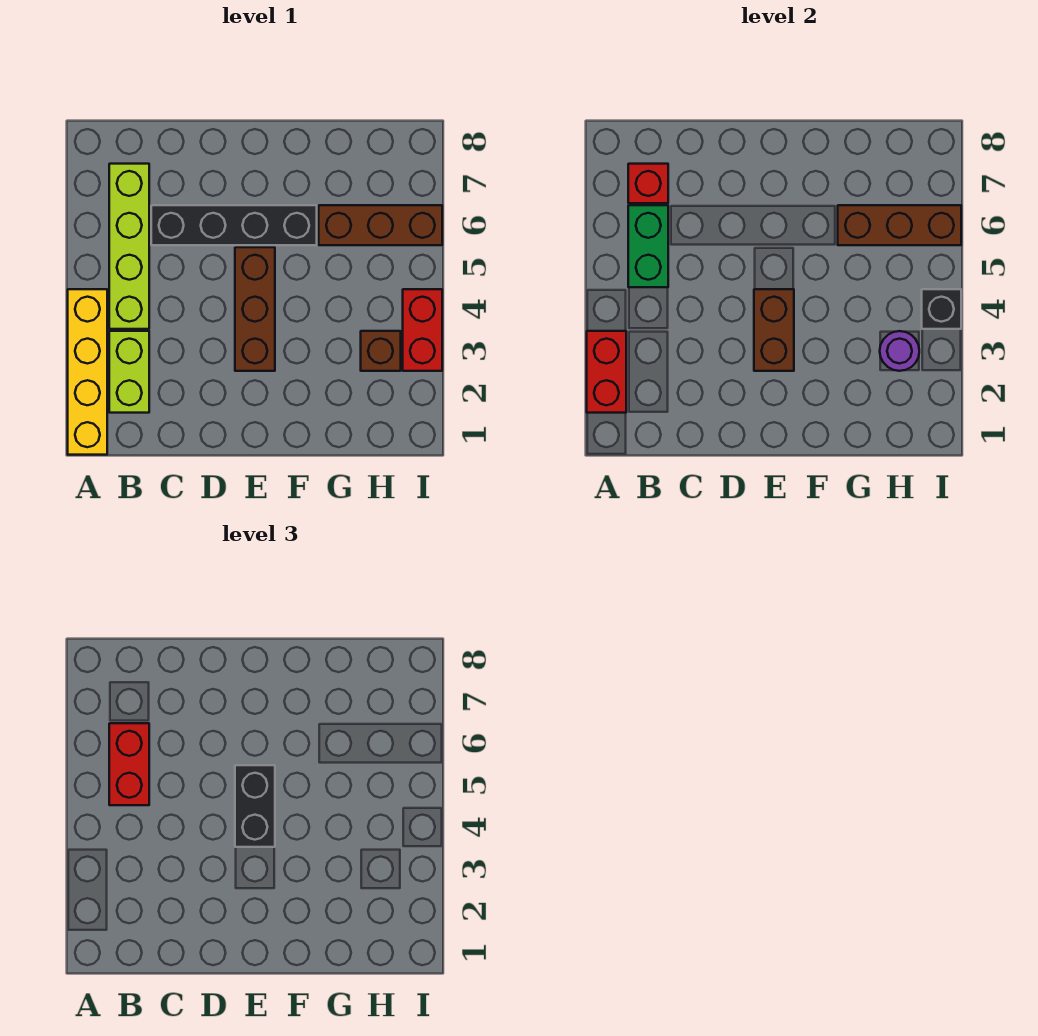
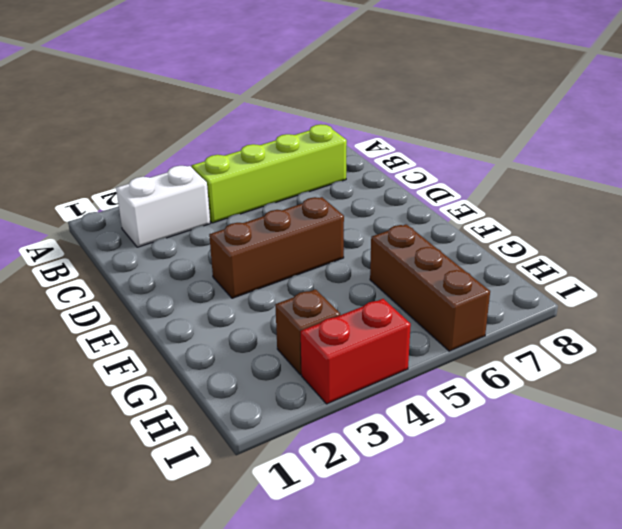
white 1x2 brick [116,166,210,247] -> lime 1x2 brick [109,331,149,413]
none -> yellow 1x4 brick [68,289,107,455]
none -> black 1x4 brick [151,205,317,245]
none -> red 1x2 brick [587,331,626,413]

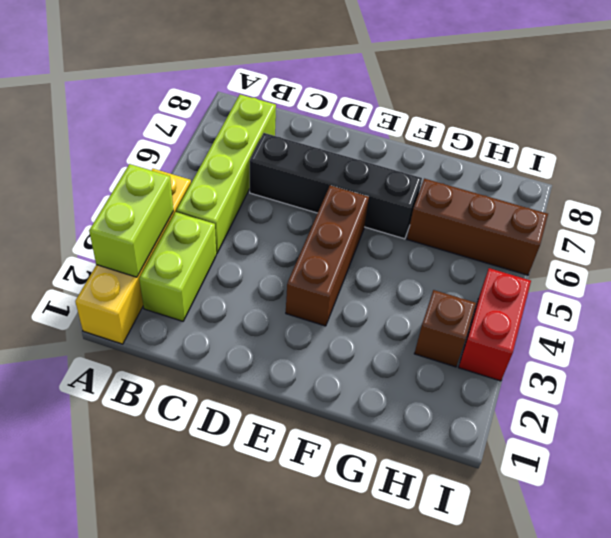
lime 1x2 brick [89,164,173,277] -> red 1x2 brick [587,331,626,413]
none -> green 1x2 brick [628,205,668,287]
none -> red 1x1 brick [628,164,668,203]
none -> brown 1x2 brick [754,289,794,371]

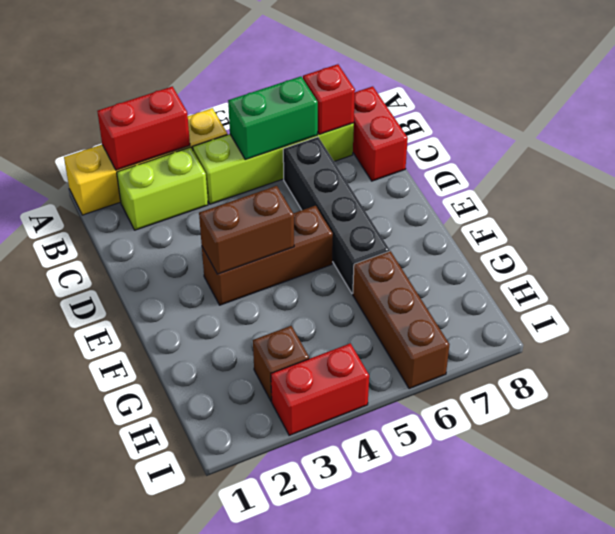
red 1x2 brick [353,86,408,181] -> red 1x2 brick turned to [109,723,149,805]
none -> brown 1x3 brick [838,205,961,245]
none -> purple 1x1 round brick [880,331,919,371]
none -> black 1x1 brick [922,289,961,329]

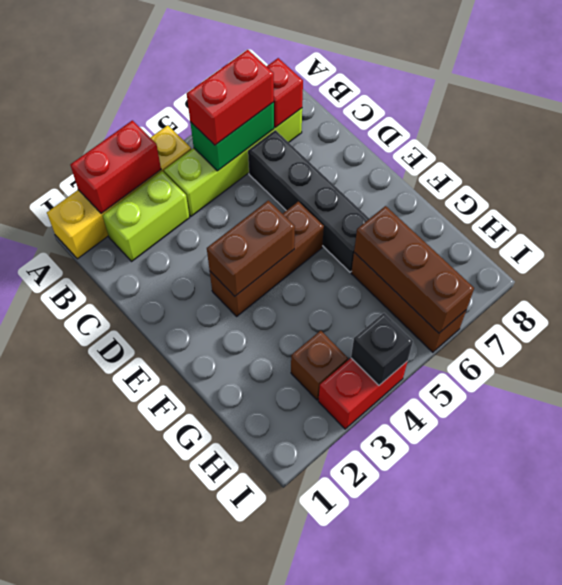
none -> purple 1x1 round brick [880,331,919,371]
none -> black 1x2 brick [235,765,275,847]

